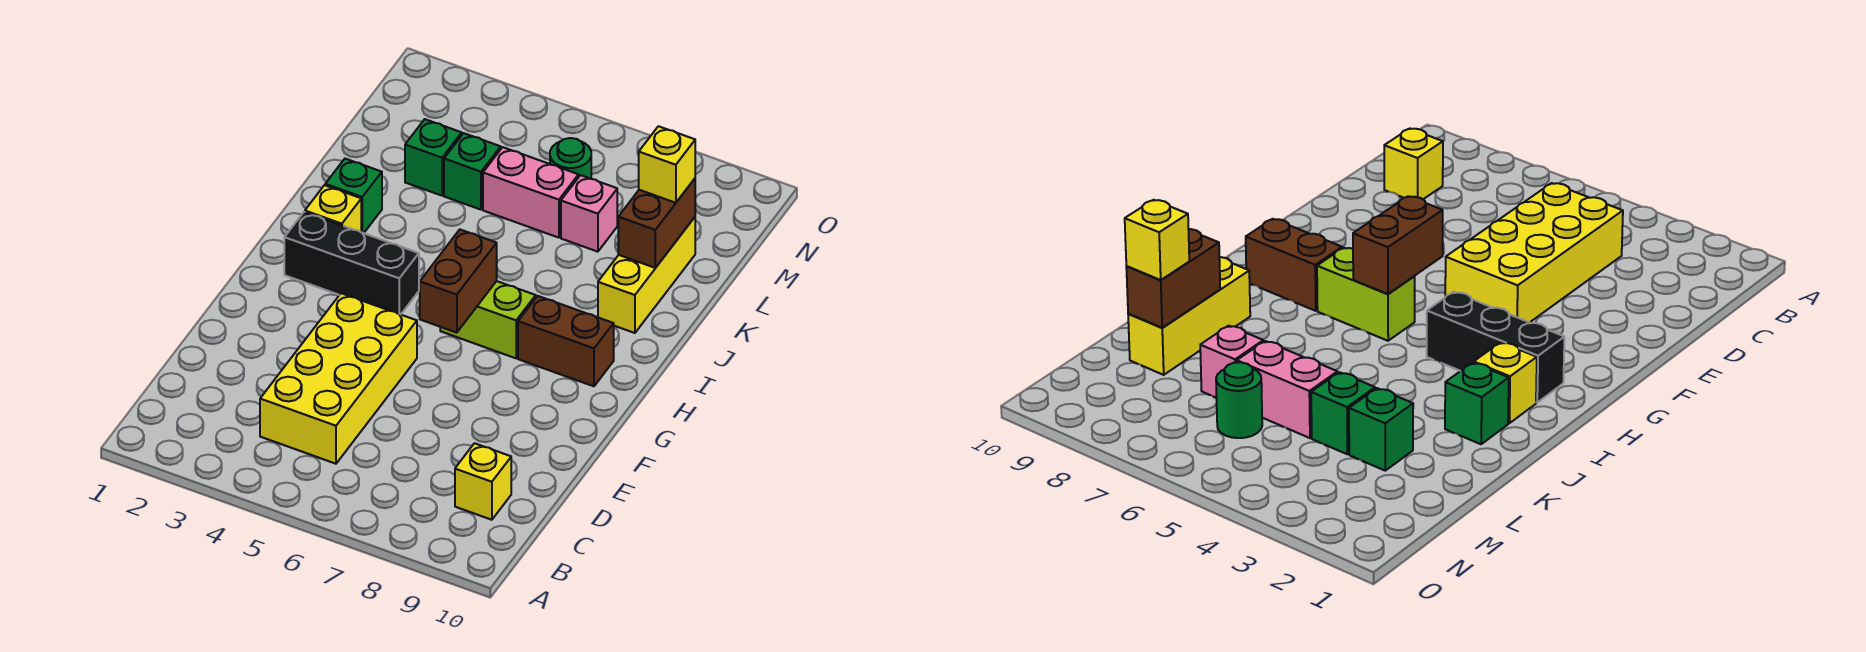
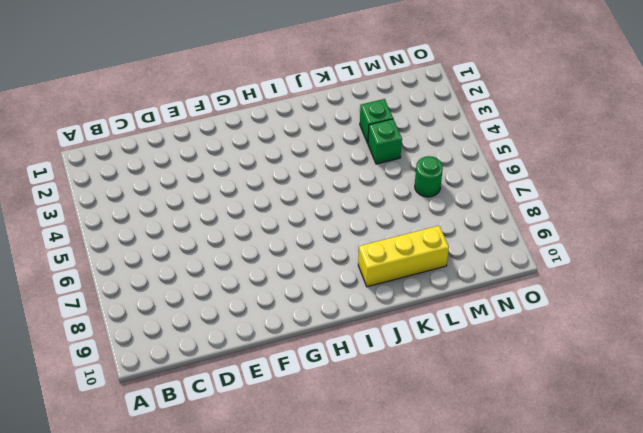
none -> yellow 2x4 brick [260,293,417,464]
none -> yellow 1x1 brick [455,443,511,520]
none -> black 1x3 brick [284,212,419,315]

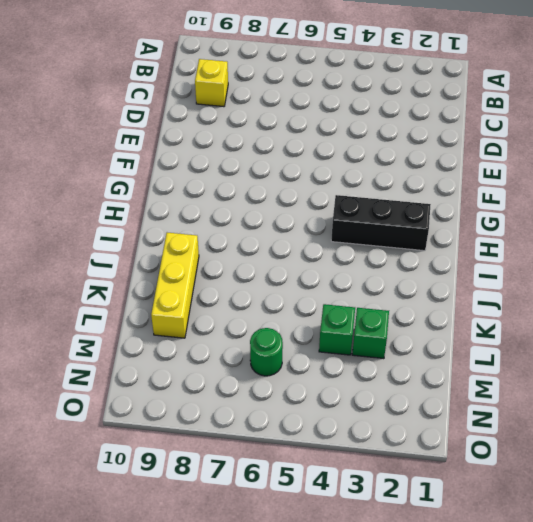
none -> yellow 2x4 brick [260,293,417,464]
none -> lime 1x2 brick [440,281,536,358]
none -> brown 1x2 brick [518,296,614,386]

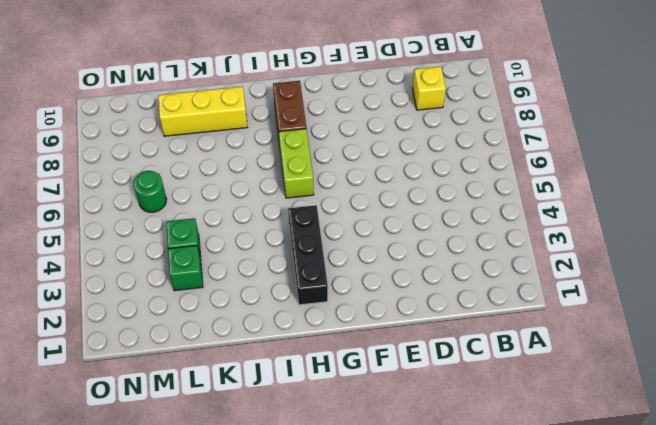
none -> yellow 2x4 brick [260,293,417,464]
none -> yellow 1x1 brick [305,185,361,232]
none -> green 1x1 brick [325,159,382,233]

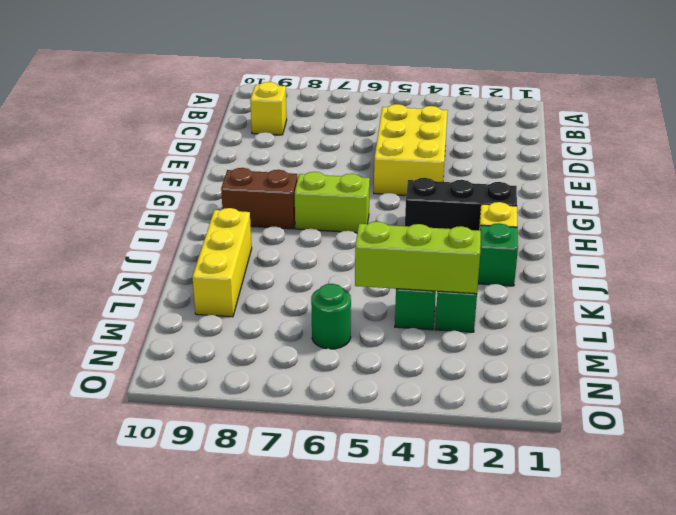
yellow 2x3 brick [374,104,448,195] -> yellow 2x4 brick [260,293,417,464]
lime 1x3 brick [355,222,481,294] -> none
none -> pink 1x2 brick [483,147,578,238]
none -> pink 1x1 brick [561,175,617,252]
none -> brown 1x2 brick [420,230,497,333]

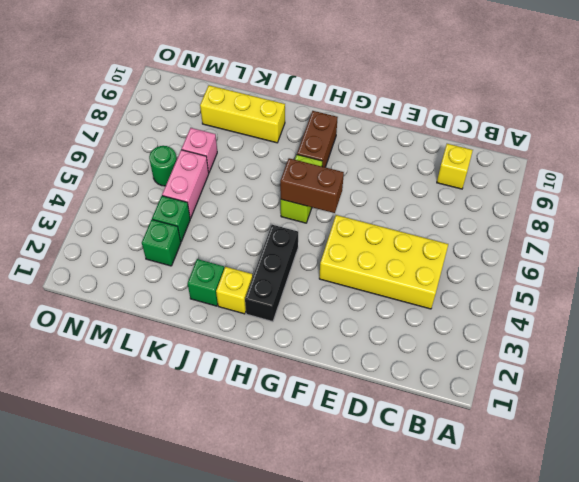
none -> brown 1x2 brick [618,179,695,268]
none -> yellow 1x1 brick [639,126,695,203]

